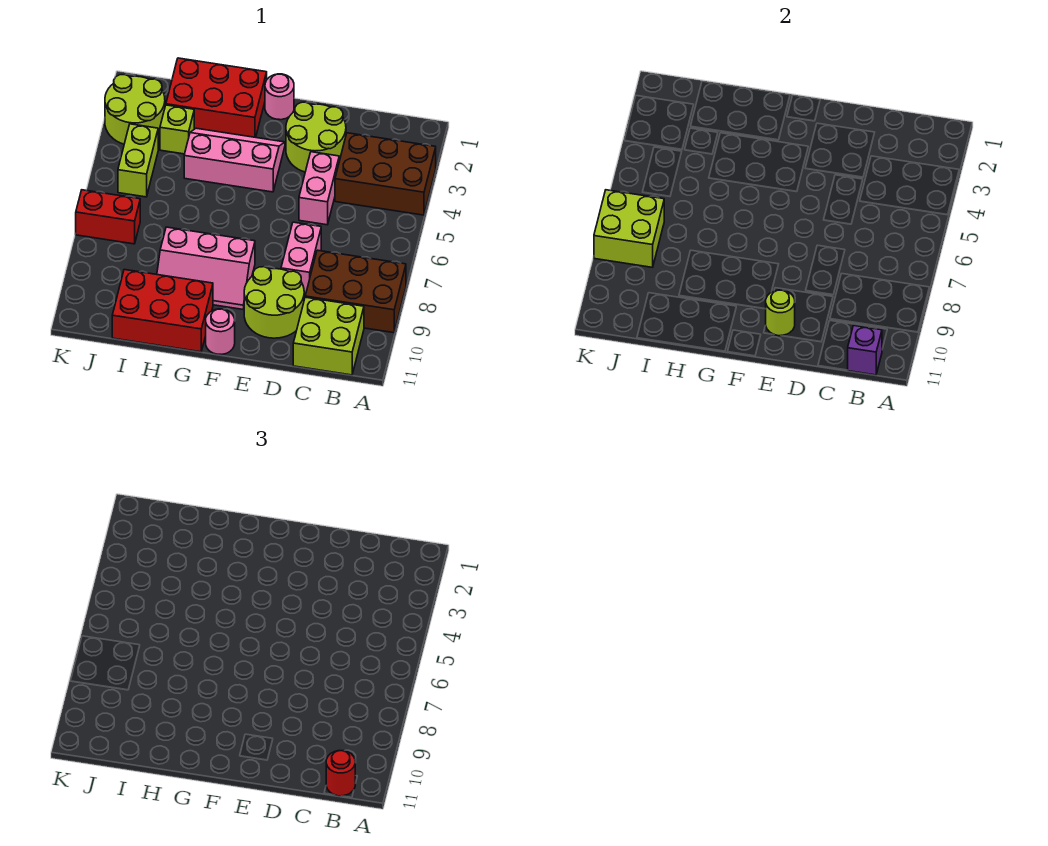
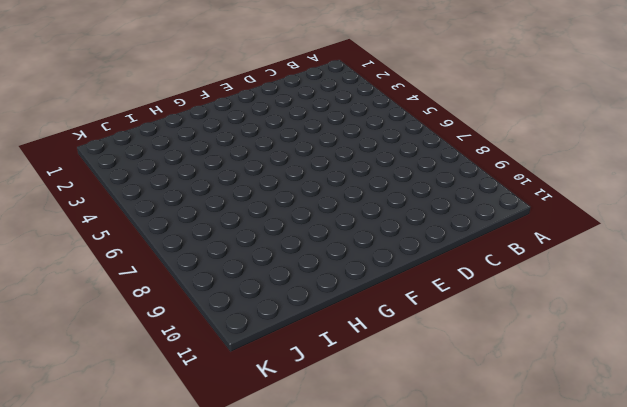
none -> brown 2x3 brick [335,133,436,215]
none -> brown 2x3 brick [305,250,406,333]
none -> lime 2x2 brick [293,297,364,375]

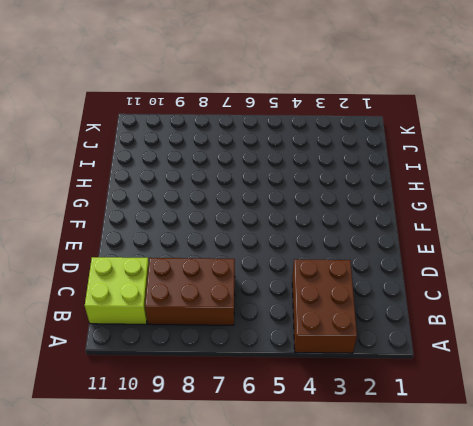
brown 2x3 brick [145,258,235,325] -> brown 2x3 brick turned to [305,250,406,333]
none -> lime 2x2 round brick [286,102,346,172]
none -> pink 1x2 brick [299,152,339,225]
none -> pink 1x2 brick [281,222,321,295]

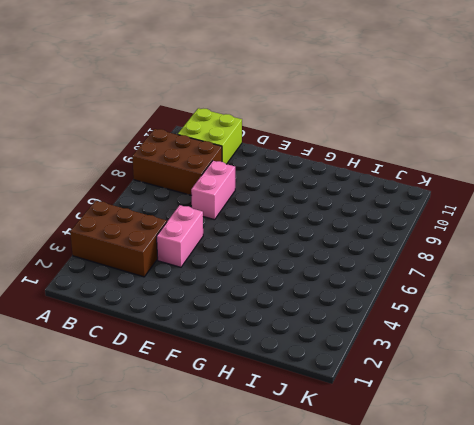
none -> lime 2x2 round brick [286,102,346,172]
none -> lime 2x2 round brick [244,267,304,338]
none -> pink 1x1 round brick [265,74,294,120]

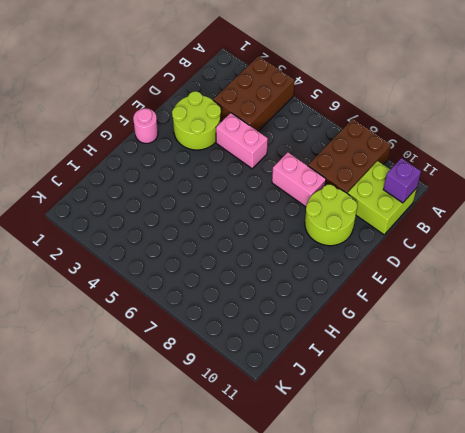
none -> pink 2x3 slope [184,128,285,192]
none -> pink 2x3 slope [157,227,255,309]
none -> pink 1x1 round brick [206,309,235,354]

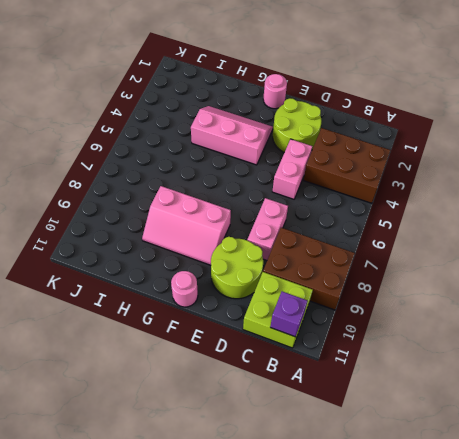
none -> red 2x3 brick [166,58,267,137]
none -> red 2x3 brick [112,270,213,352]
none -> lime 1x1 brick [160,105,194,154]

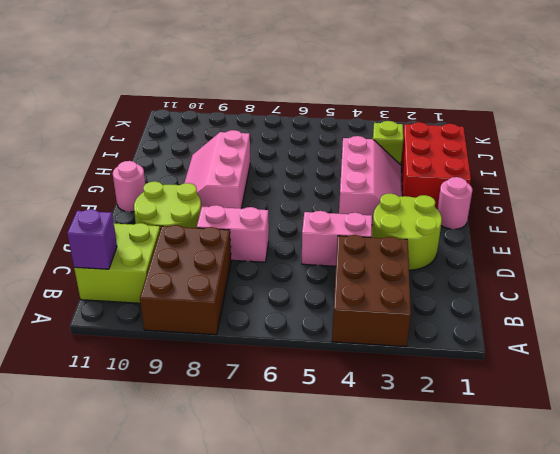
none -> red 2x3 brick [112,270,213,352]
none -> lime 2x2 round brick [105,75,165,144]
none -> lime 1x2 brick [118,124,158,197]

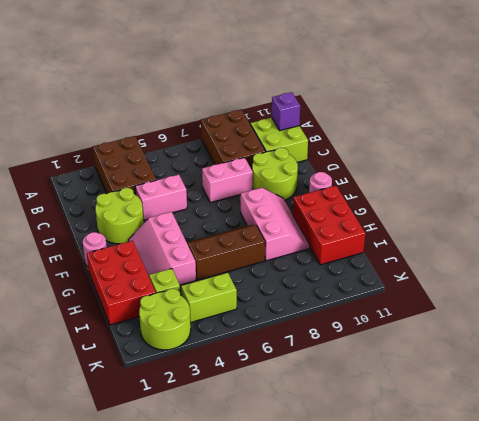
brown 2x3 slope [187,225,265,280] -> none
none -> red 1x2 brick [76,190,140,244]
none -> lime 1x1 round brick [766,290,795,336]
none -> lime 2x2 brick [594,190,664,267]

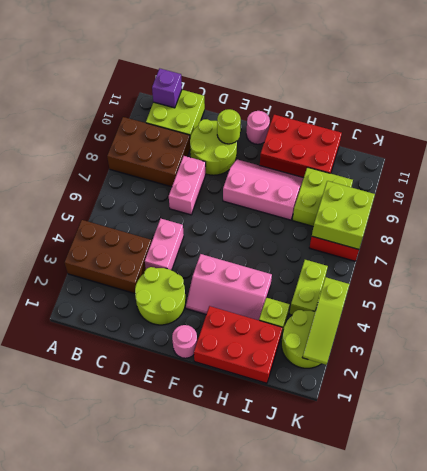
lime 2x2 brick [292,167,353,226] -> none
lime 1x3 slope [302,277,350,365] -> none
none -> red 1x1 round brick [326,751,355,796]

